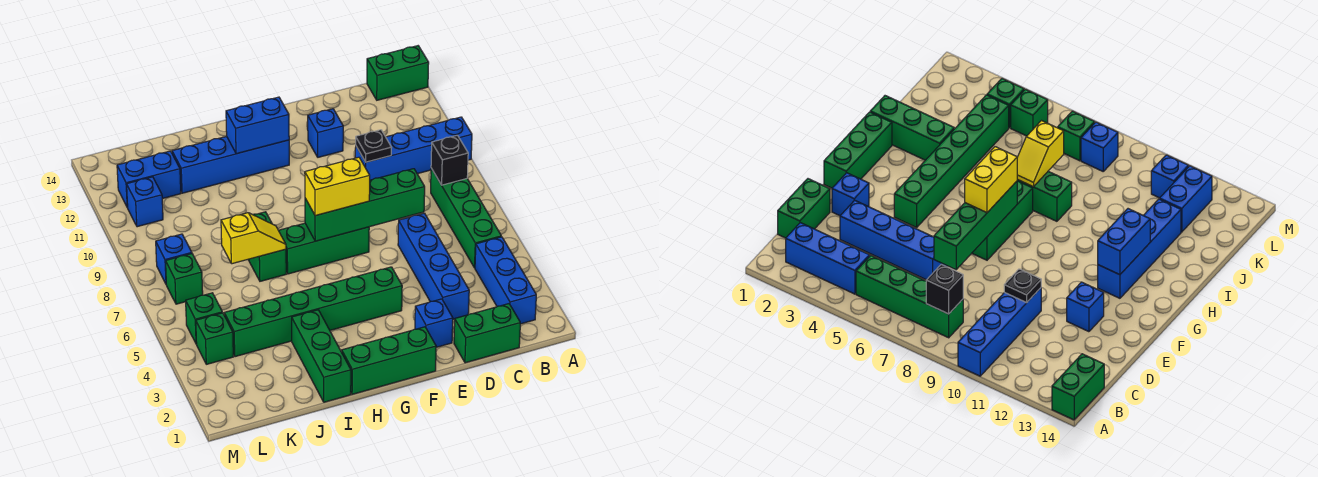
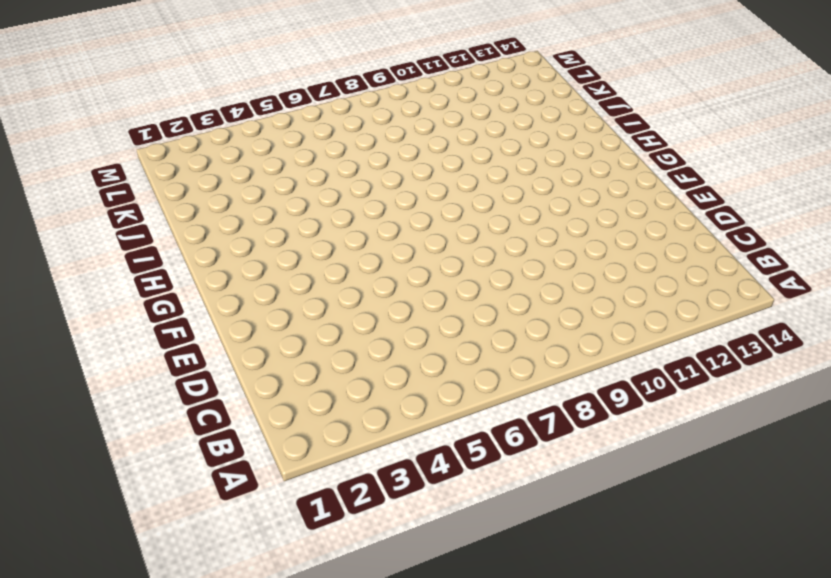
none -> blue 1x4 brick [355,117,472,180]
none -> green 1x2 brick [367,46,429,100]
none -> blue 1x3 brick [475,237,536,324]

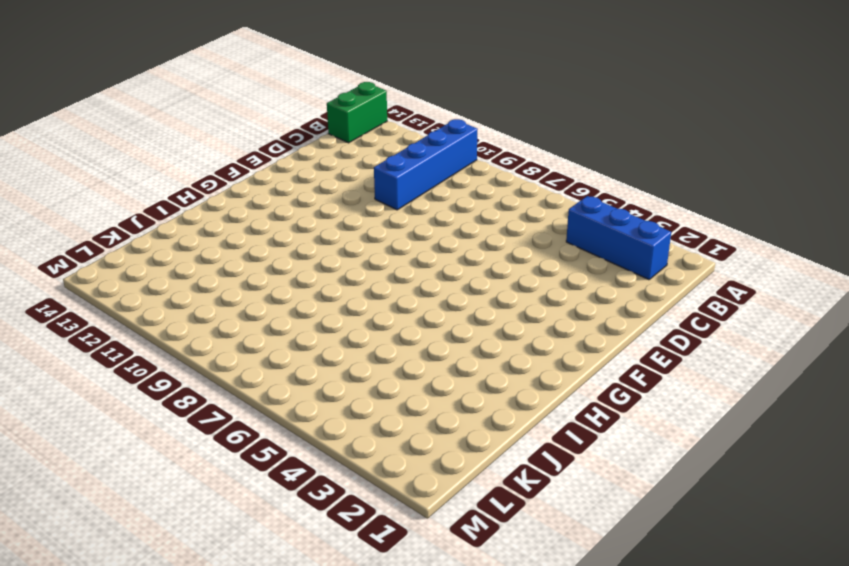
none -> green 1x4 brick [431,168,501,268]
none -> green 1x2 brick [454,304,520,363]
none -> blue 1x4 brick [398,213,469,319]

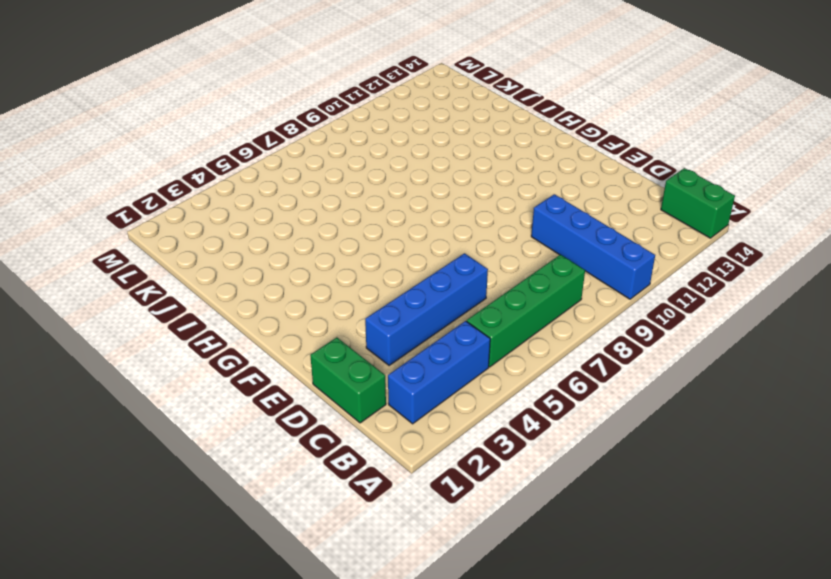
none -> blue 1x1 brick [415,299,453,347]
none -> blue 1x1 brick [308,109,343,157]
none -> green 1x3 brick [342,327,436,394]

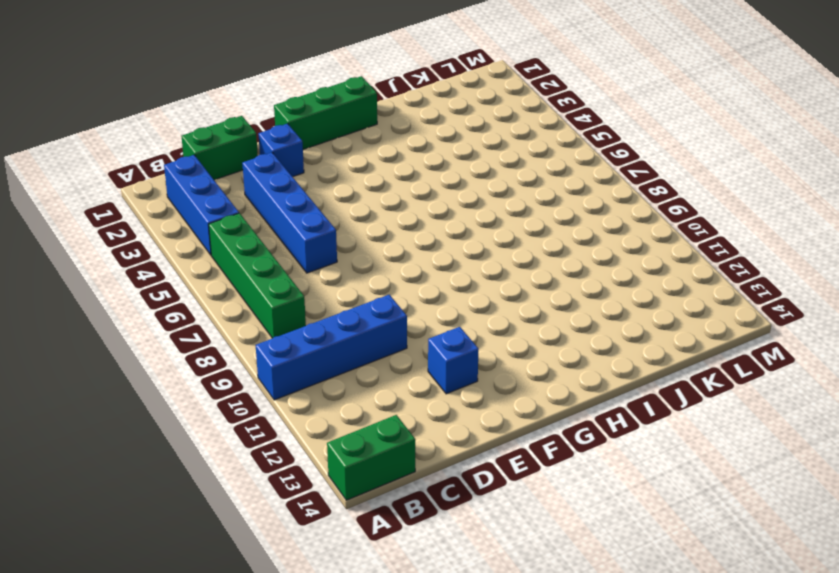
none -> green 1x6 brick [224,267,402,357]
none -> green 1x3 brick [279,223,369,274]
none -> blue 1x4 brick [172,136,289,193]

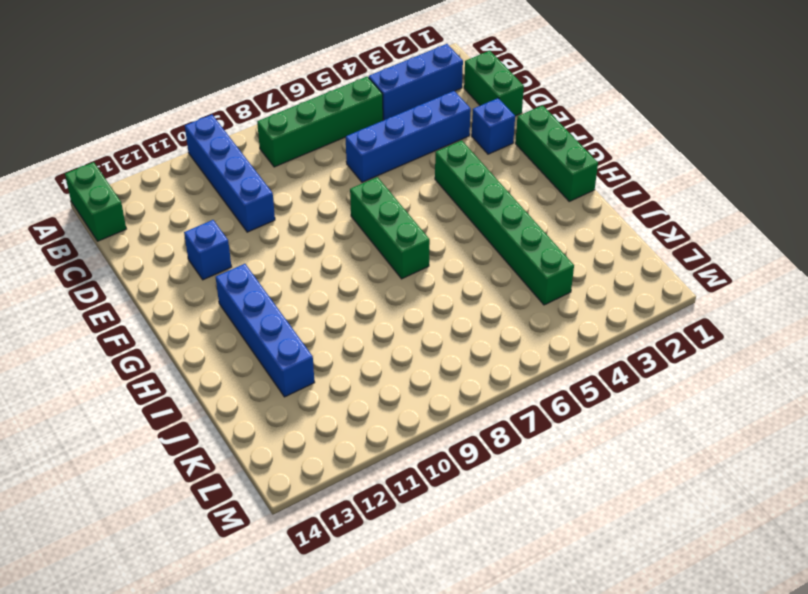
none -> green 1x3 brick [292,310,351,402]
none -> green 1x2 brick [248,212,286,281]
none -> blue 1x2 brick [117,151,181,207]

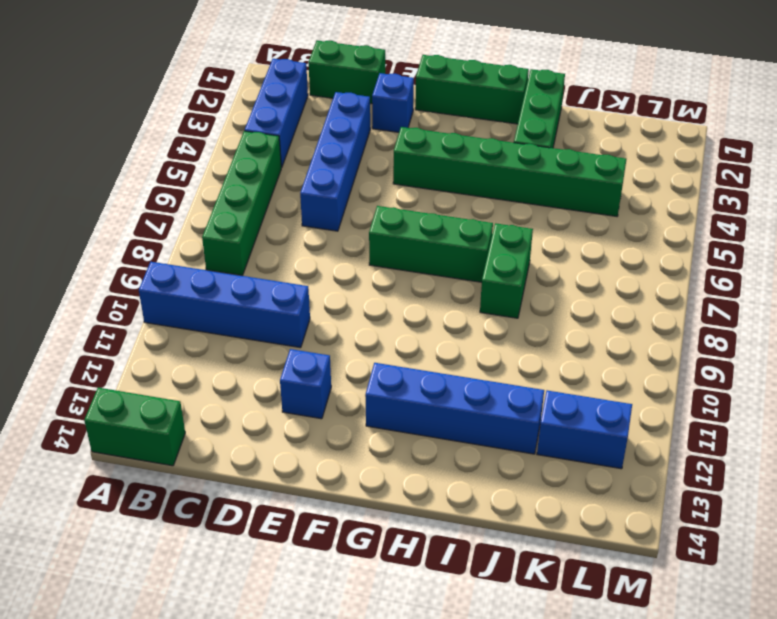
none -> green 1x1 brick [196,313,233,364]
none -> green 1x1 brick [186,293,222,344]
none -> green 1x1 brick [166,254,203,304]

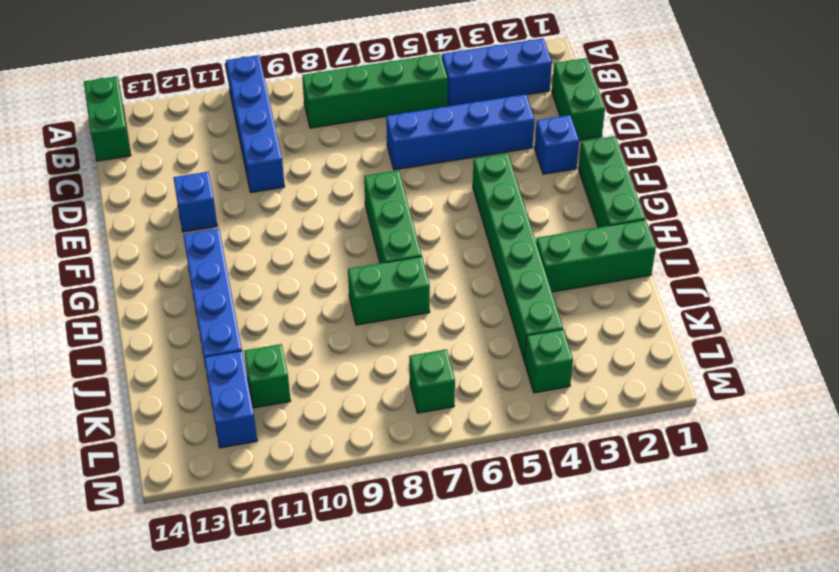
green 1x1 brick [244,344,291,408] -> green 1x1 brick moved to [186,293,222,344]
none -> blue 1x1 brick [156,234,192,284]
none -> blue 1x1 brick [127,177,163,227]
none -> black 1x1 brick [431,135,468,185]

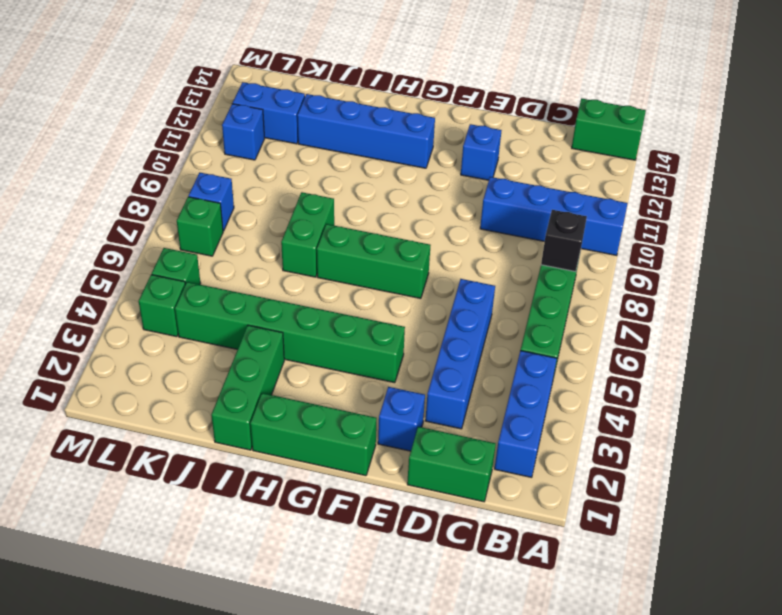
none -> green 1x4 brick [305,169,425,241]
none -> black 1x1 plate [356,130,392,162]
none -> blue 1x2 brick [226,97,289,154]

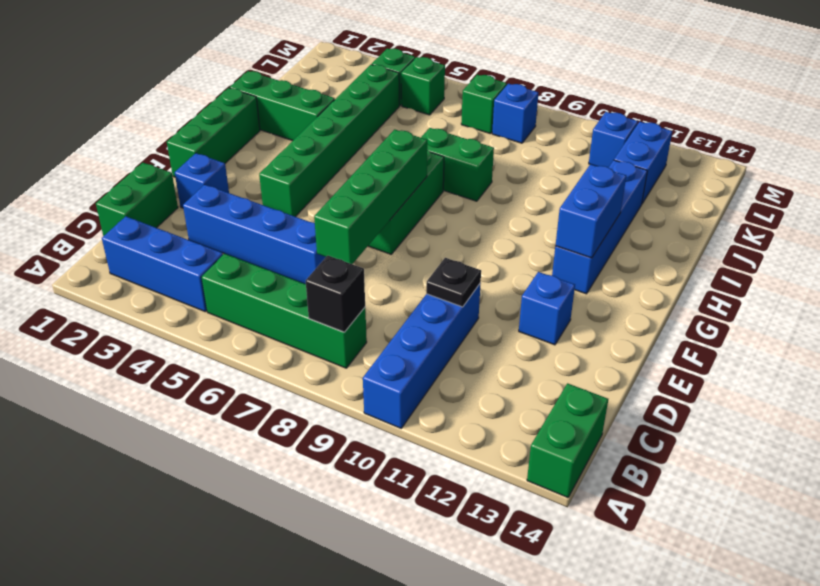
none -> yellow 1x2 slope [221,213,286,264]
none -> yellow 1x2 brick [305,157,370,216]

